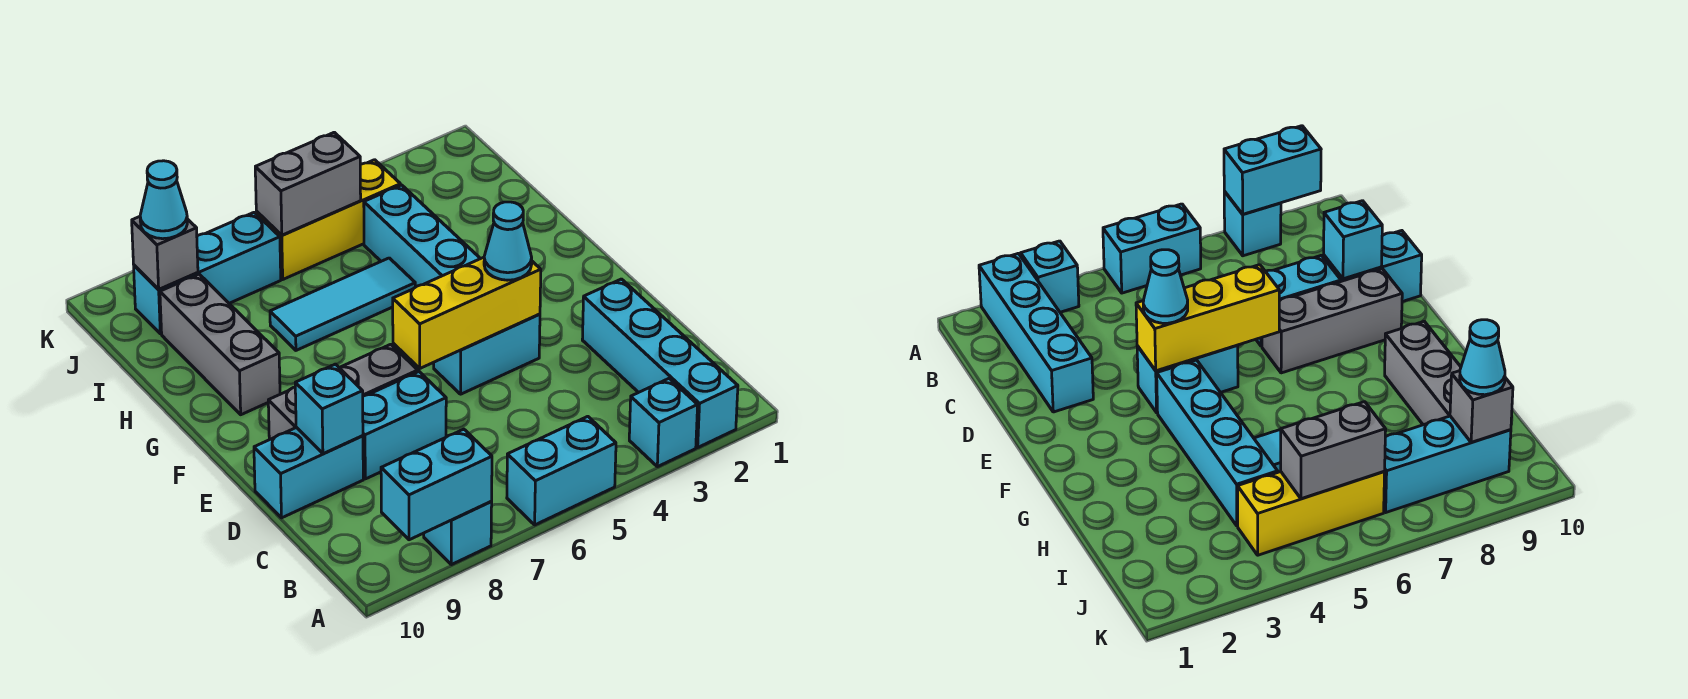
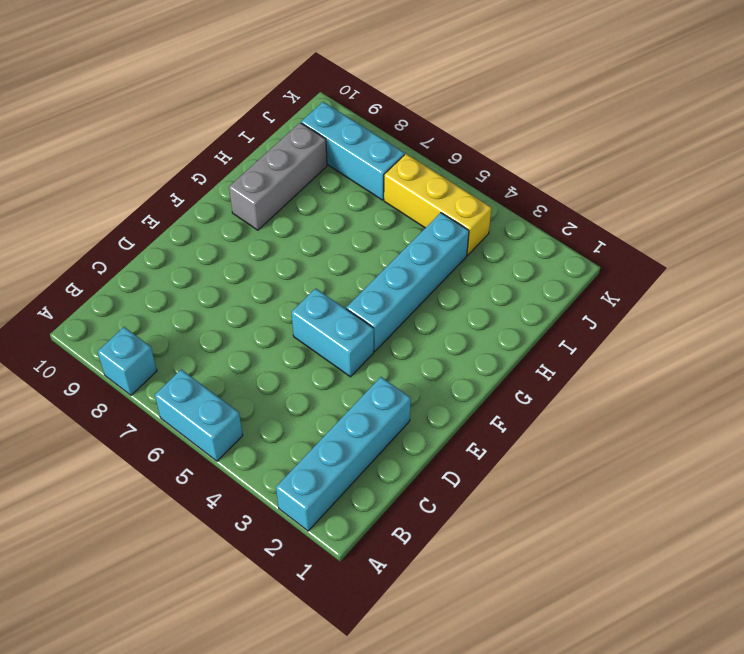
none -> cyan 1x1 brick [629,378,698,467]
none -> cyan 1x2 brick [363,372,446,479]
none -> cyan 1x2 brick [254,427,363,518]

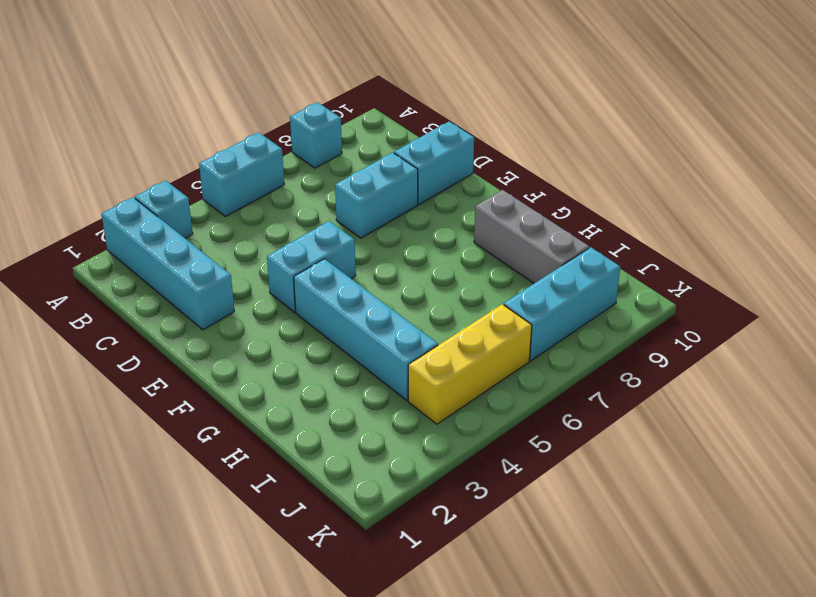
none -> grey 1x3 brick [268,344,418,440]
none -> cyan 1x3 tile [270,258,415,350]
none -> cyan 1x2 brick [381,429,492,540]

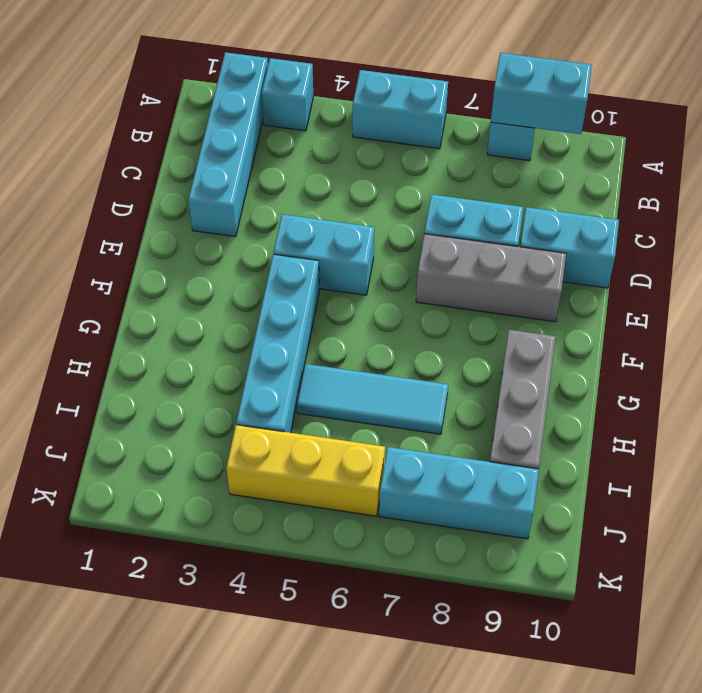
none -> cyan 1x1 brick [295,364,363,454]
none -> yellow 1x3 brick [393,257,541,368]
none -> grey 1x2 brick [255,132,361,235]

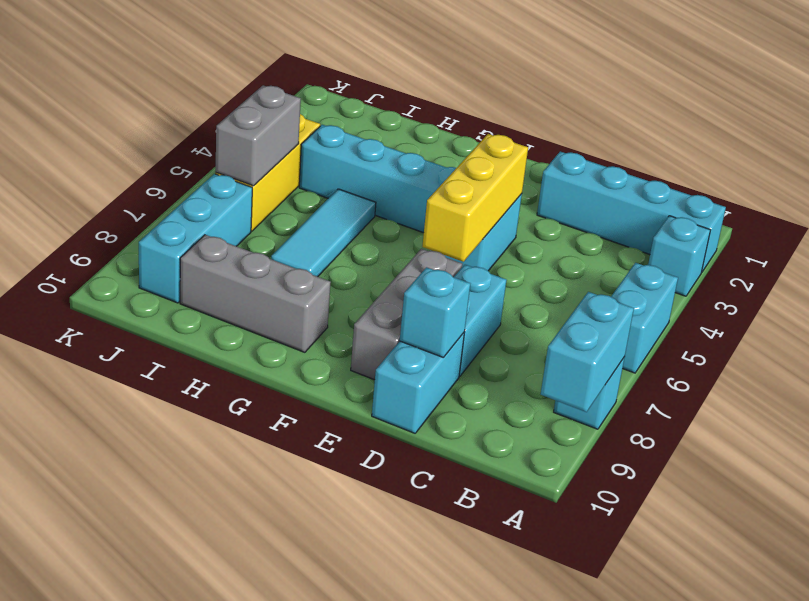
none -> grey 1x1 brick [132,217,198,289]
none -> cyan 1x1 cone [484,202,532,280]
none -> cyan 1x1 cone [140,161,187,239]

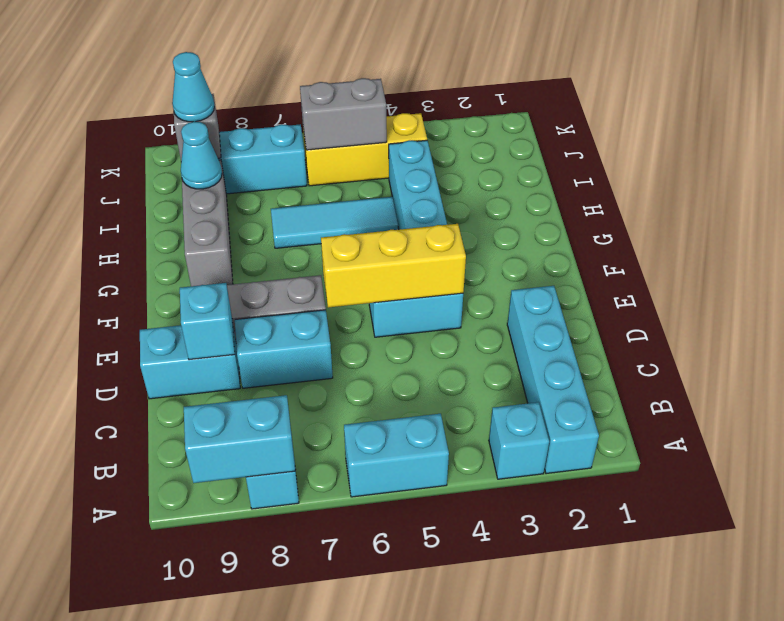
cyan 1x1 cone [181,122,222,189] -> cyan 1x1 cone moved to [484,202,532,280]

